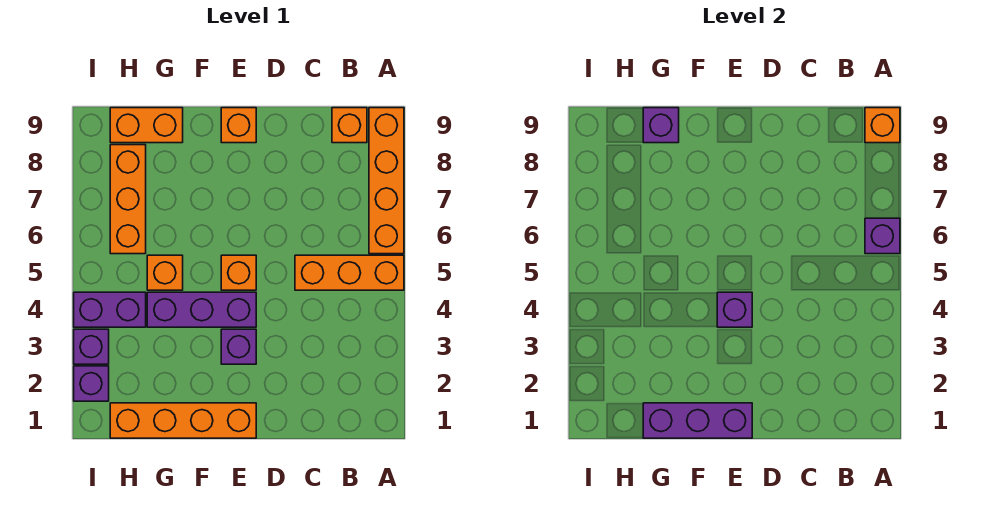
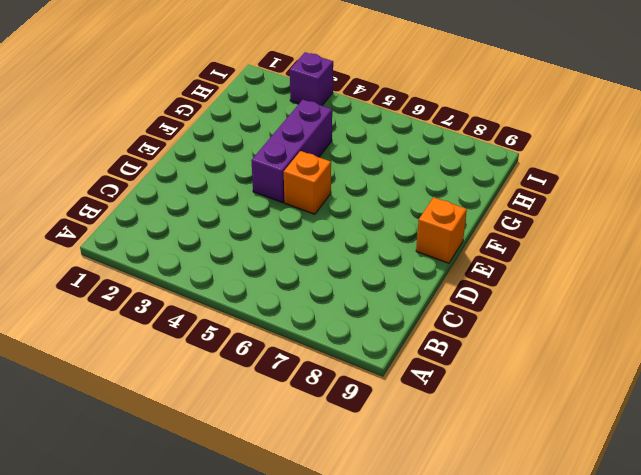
none -> orange 1x3 brick [295,255,404,290]
none -> orange 1x4 brick [369,108,404,254]
none -> orange 1x1 brick [332,108,367,143]

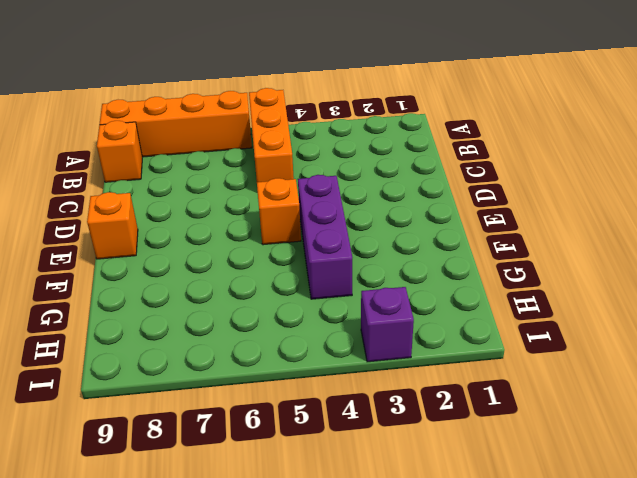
none -> orange 1x4 brick [110,403,256,438]
none -> purple 1x1 brick [221,329,256,364]
none -> orange 1x1 brick [147,255,183,290]

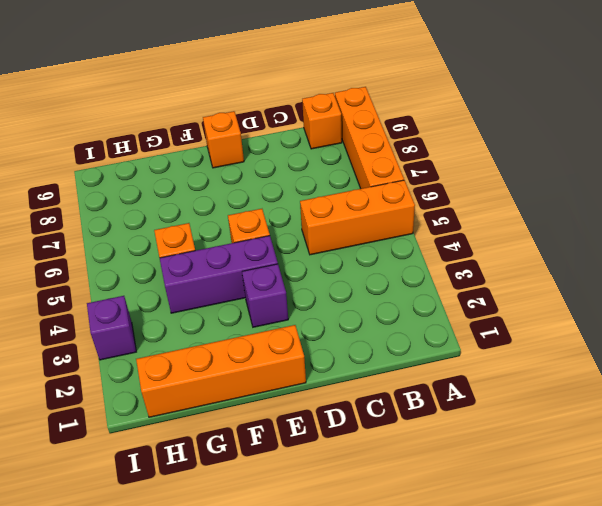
none -> orange 1x2 brick [110,108,183,143]
none -> purple 1x2 brick [74,292,146,327]
none -> orange 1x3 brick [110,145,146,254]

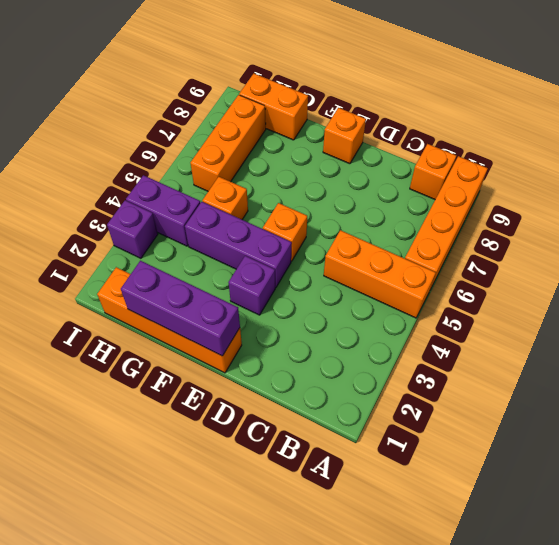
none -> purple 1x1 brick [74,366,109,401]
none -> purple 1x1 brick [865,218,900,254]
none -> orange 1x1 brick [865,108,900,143]

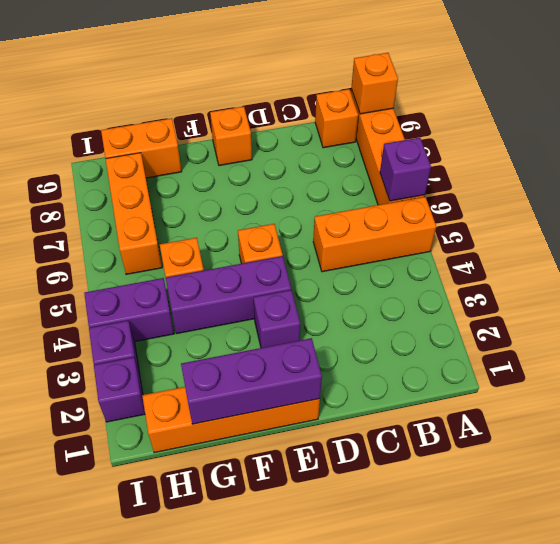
none -> purple 1x1 brick [717,292,752,327]
none -> purple 1x1 brick [643,108,679,143]

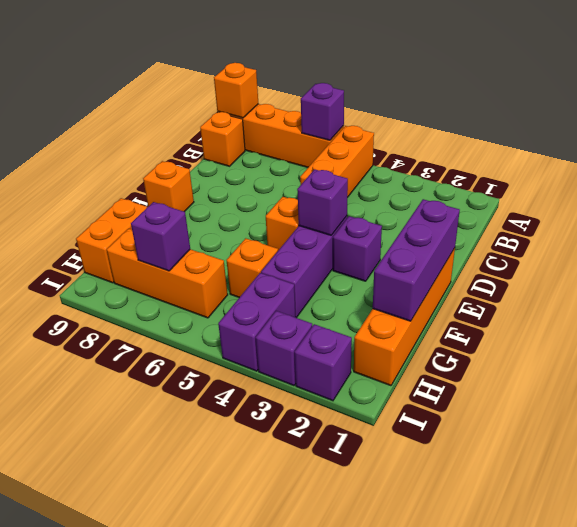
purple 1x1 brick [131,202,190,271] -> purple 1x1 brick moved to [643,108,679,143]

